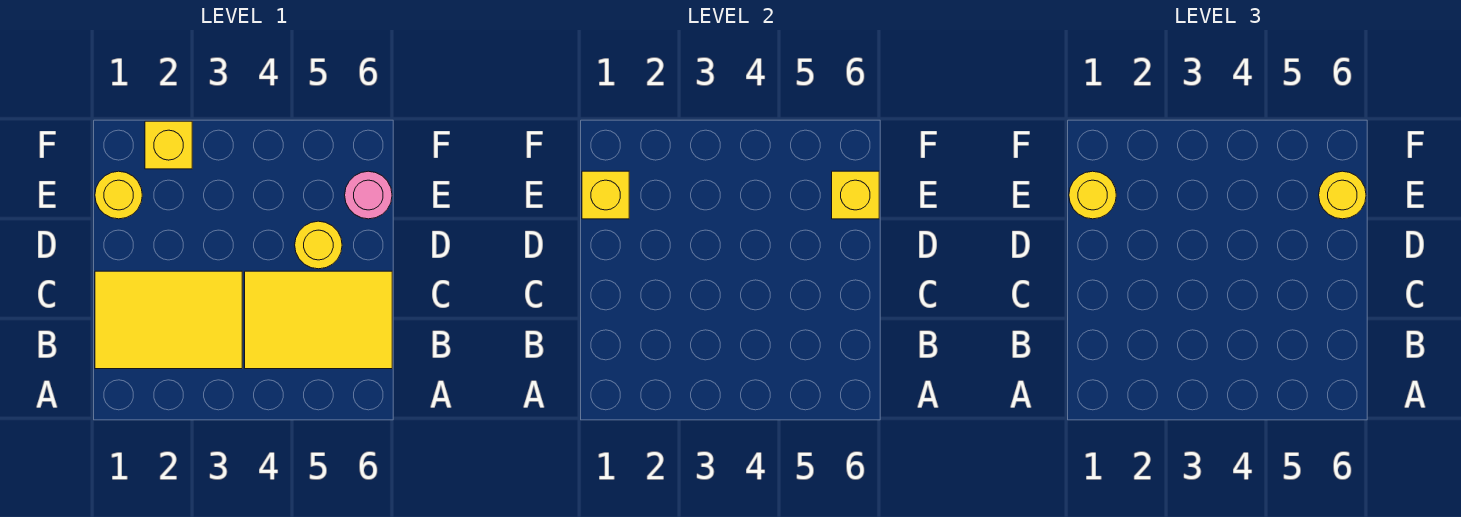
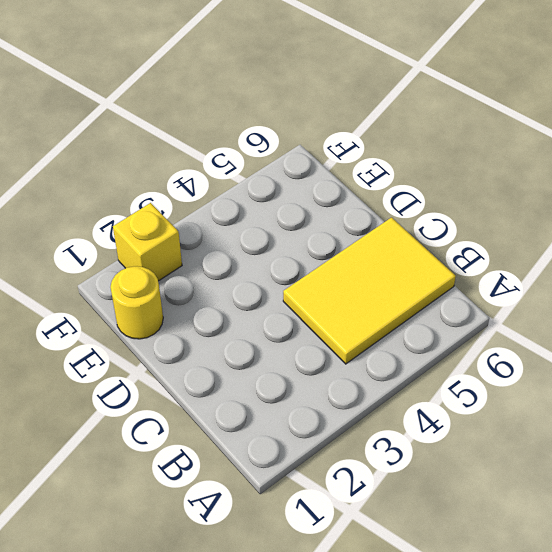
none -> yellow 2x3 tile [95,271,242,369]
none -> yellow 1x1 round brick [295,221,342,269]

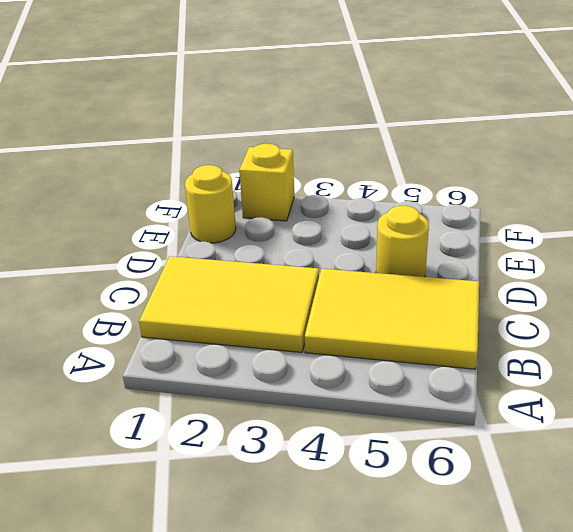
none -> pink 1x1 round brick [345,171,392,219]
none -> yellow 1x1 brick [582,171,629,219]

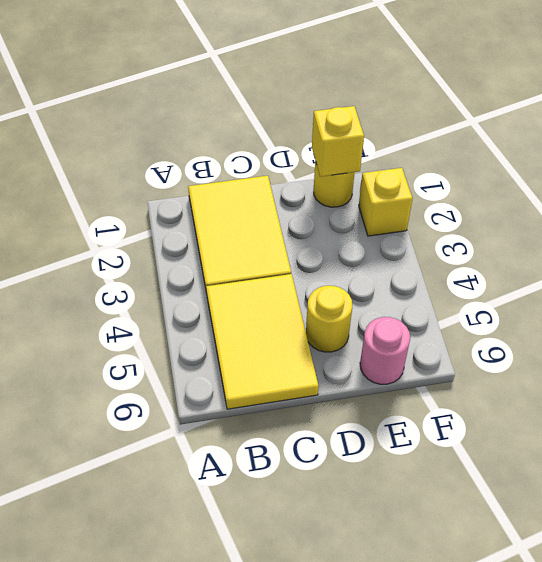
none -> yellow 1x1 brick [832,171,879,219]
none -> yellow 1x1 round brick [1069,171,1116,219]

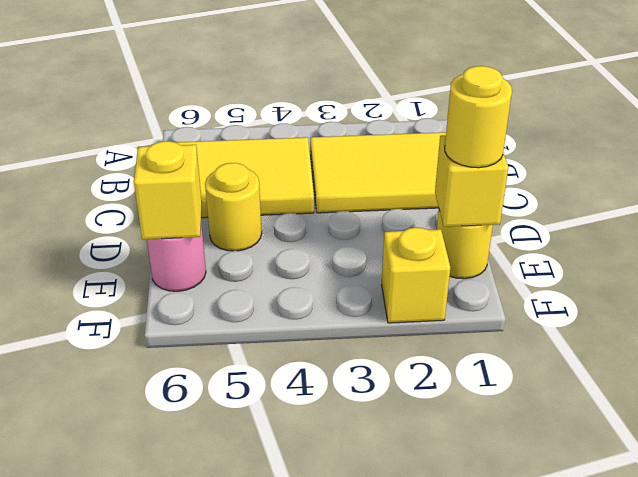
none -> yellow 1x1 round brick [1319,171,1366,219]

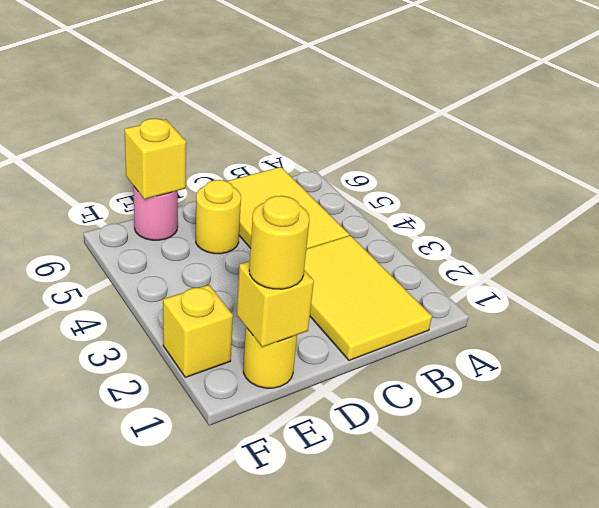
none -> yellow 1x1 round brick [1319,171,1366,219]

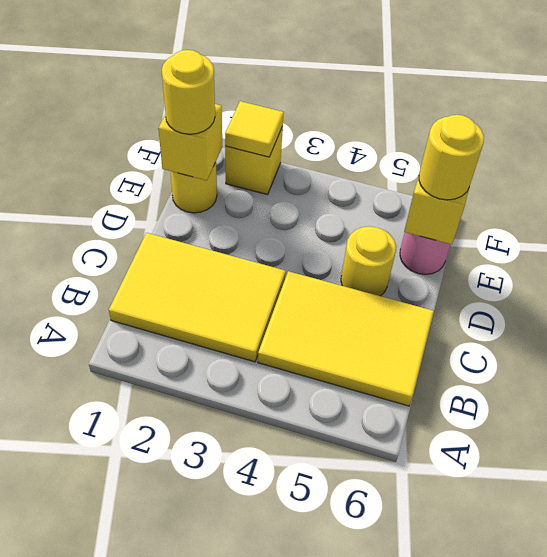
yellow 1x1 tile [225,101,284,157] -> none

